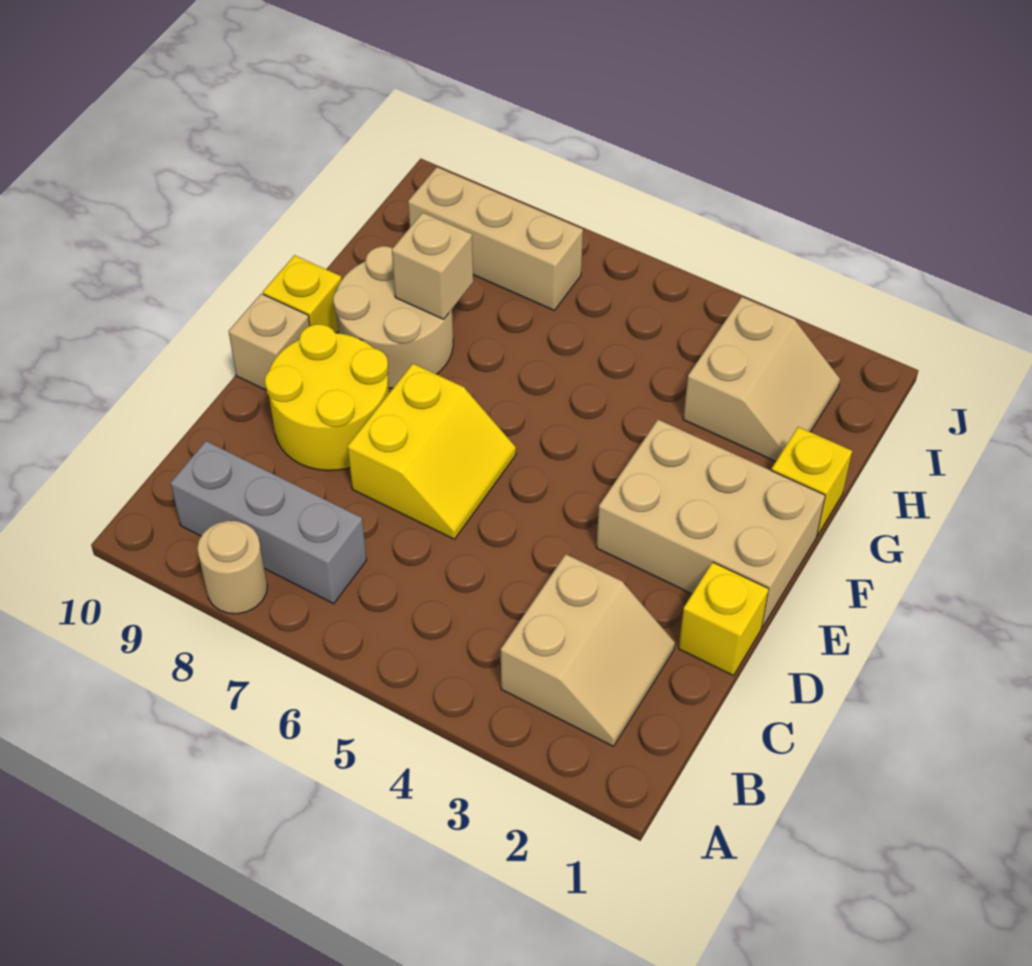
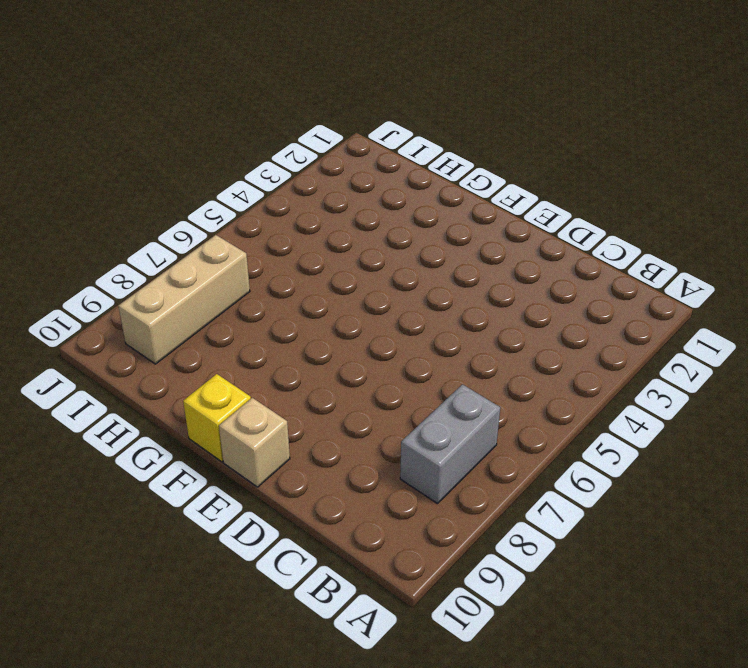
grey 1x2 brick [400,385,500,504] -> grey 1x3 brick [171,441,367,604]
none -> tan 1x1 round brick [197,521,267,614]
none -> tan 2x2 slope [501,554,675,746]
none -> yellow 1x1 brick [678,562,769,676]

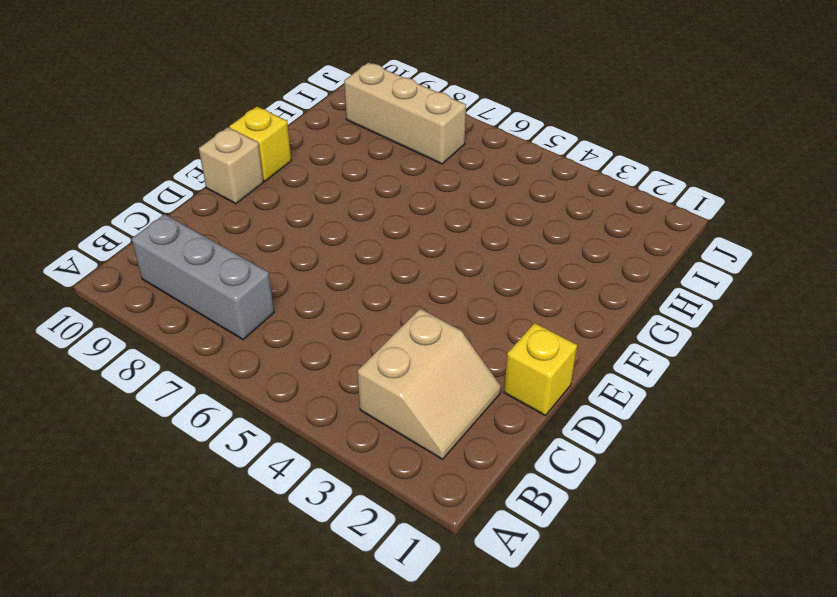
none -> tan 1x1 round brick [197,521,267,614]
none -> yellow 2x2 slope [348,364,516,539]
none -> yellow 2x2 round brick [265,324,389,471]

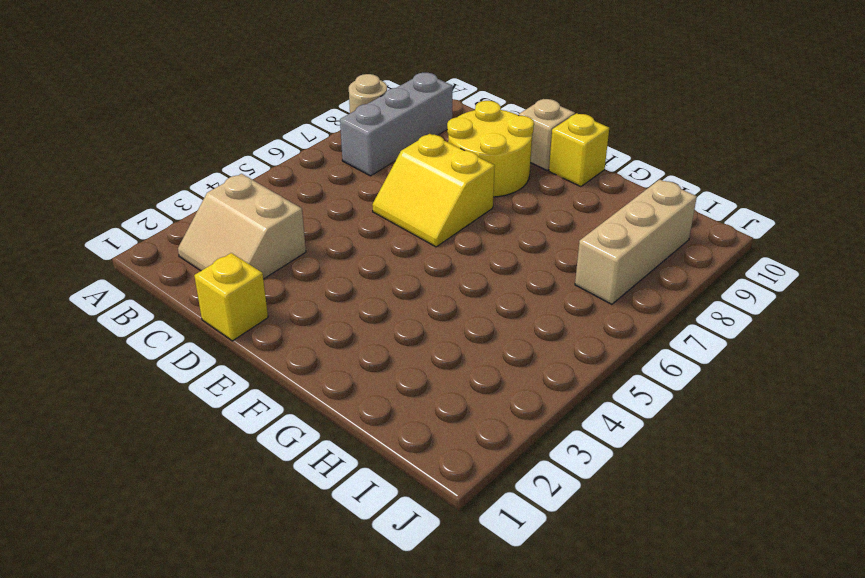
none -> tan 2x3 brick [596,420,825,627]
none -> tan 2x2 round brick [333,246,453,388]
none -> yellow 1x1 brick [771,427,852,536]

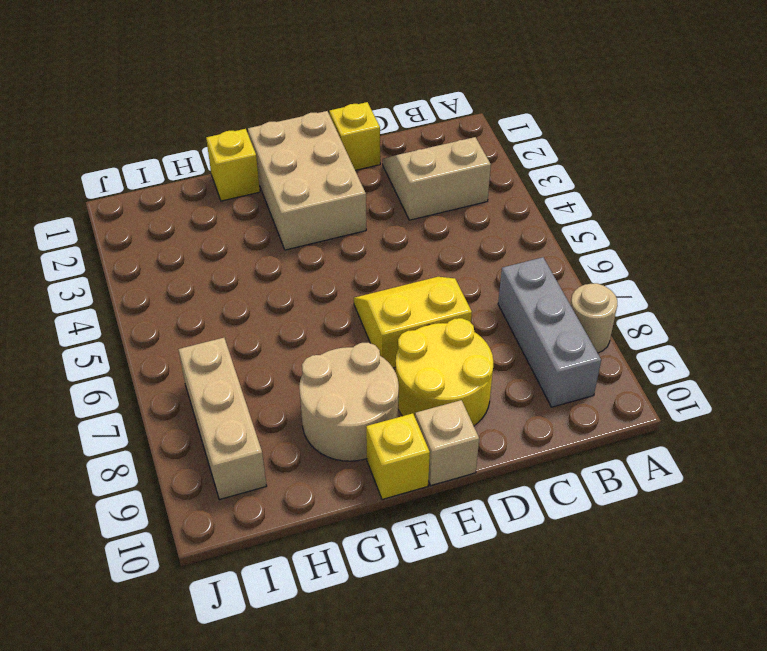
none -> tan 2x2 slope [683,297,840,461]
none -> tan 1x1 brick [392,213,473,319]

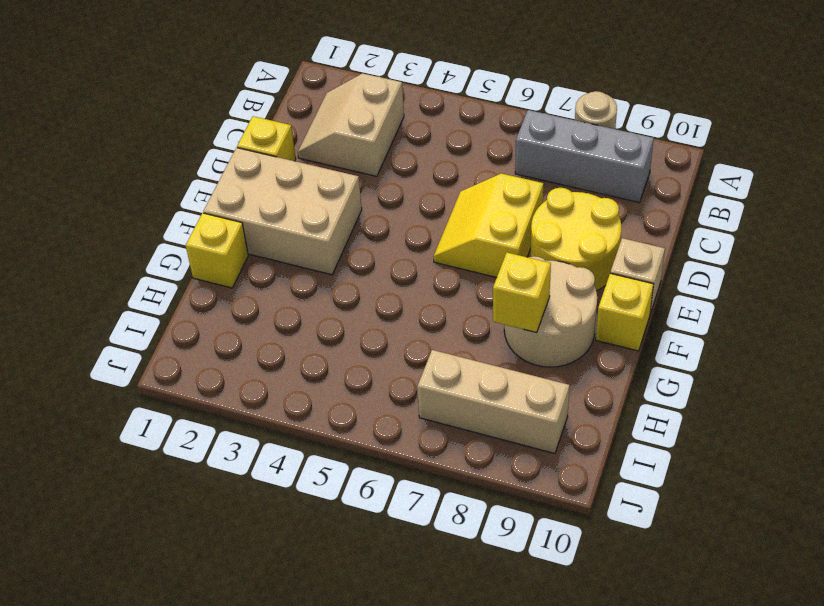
yellow 1x1 brick [493,253,551,333] -> tan 1x1 brick [392,213,473,319]
none -> tan 2x2 slope [683,297,840,461]

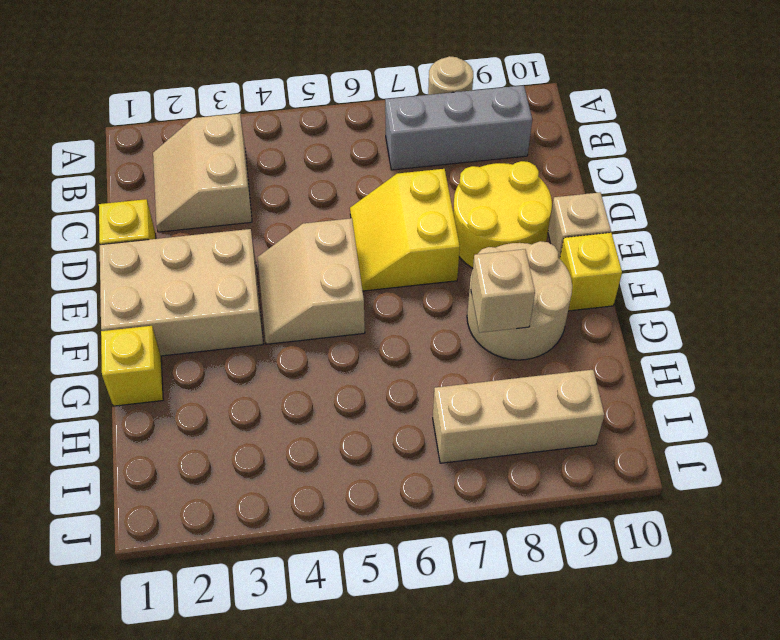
tan 2x2 slope [257,218,365,344] -> tan 2x2 slope moved to [683,297,840,461]

